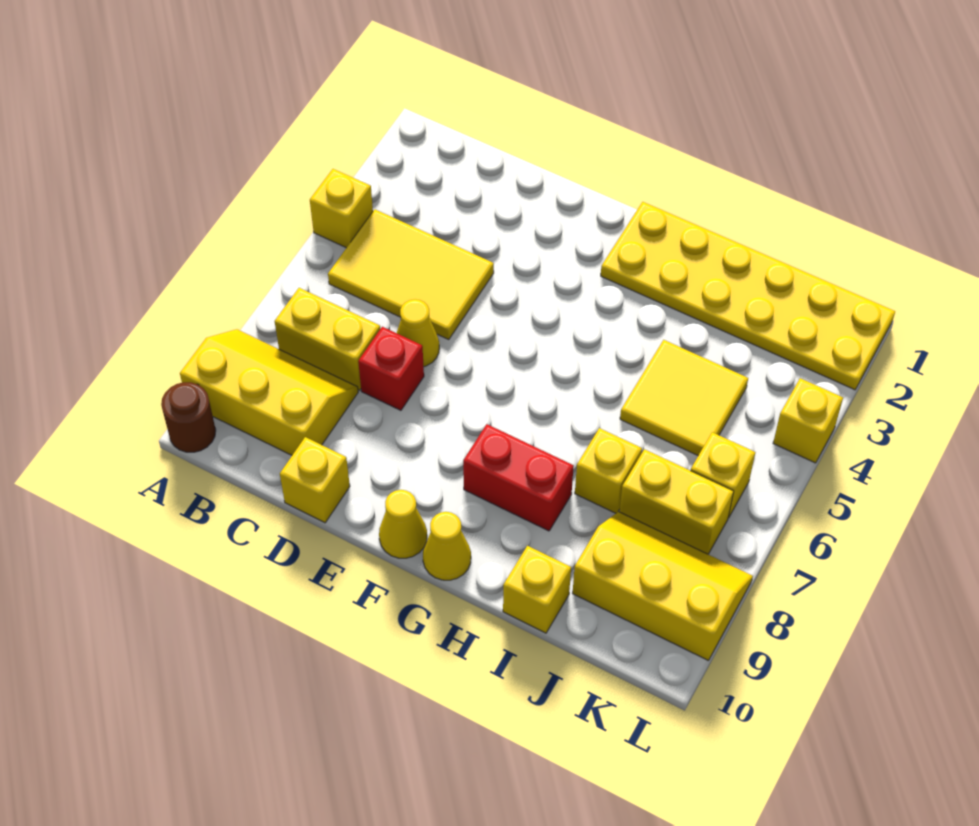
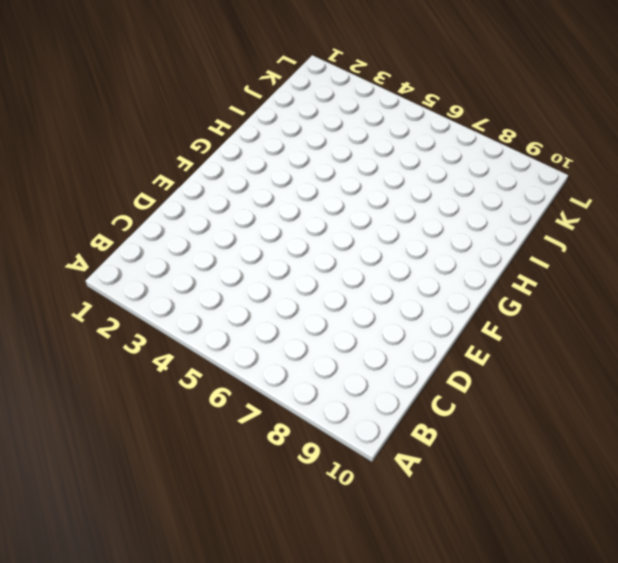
none -> yellow 1x1 brick [310,169,373,248]
none -> yellow 2x3 slope [180,329,358,455]
none -> brown 1x1 round brick [161,382,216,452]

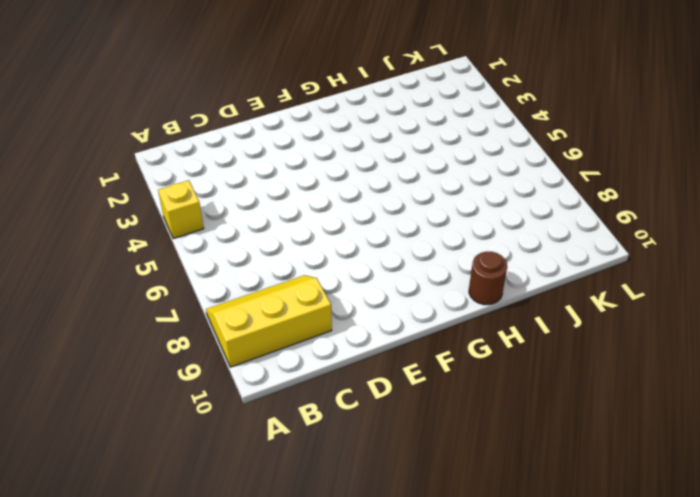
brown 1x1 round brick [469,251,507,305] -> brown 1x1 round brick moved to [161,382,216,452]
none -> yellow 2x3 tile [328,209,494,339]
none -> yellow 1x2 brick [275,288,380,390]
none -> yellow 1x1 cone [397,299,439,367]

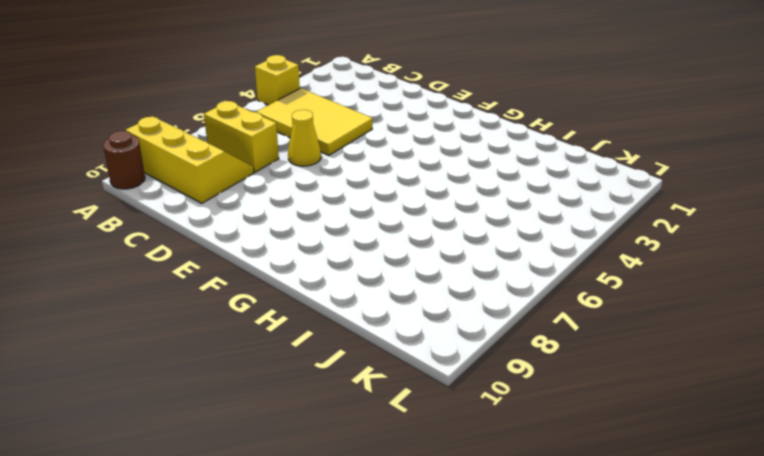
none -> red 1x1 brick [358,327,424,410]
none -> yellow 1x1 brick [280,437,350,523]
none -> yellow 1x1 cone [379,490,427,558]

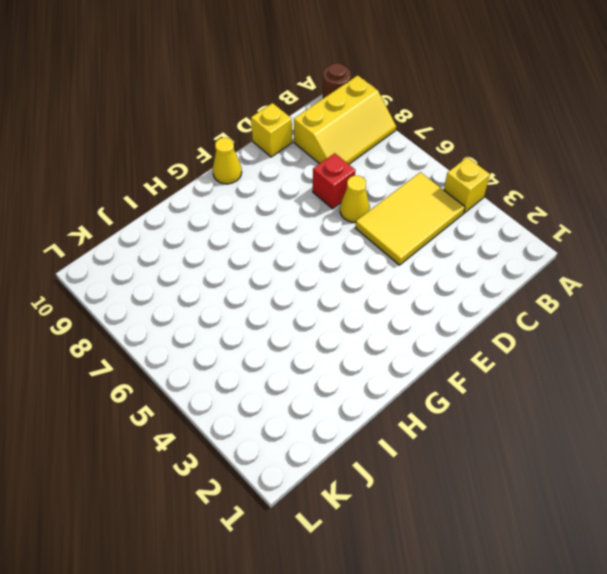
none -> yellow 1x2 brick [275,288,380,390]
none -> yellow 2x6 plate [601,202,895,390]
none -> red 1x2 brick [463,424,574,531]

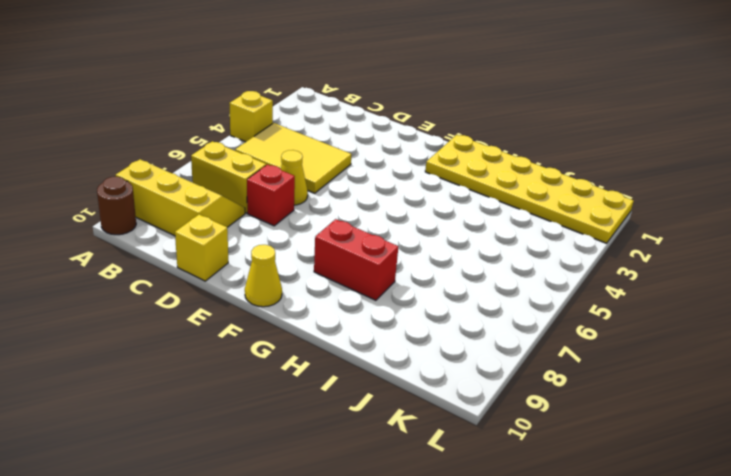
none -> yellow 1x1 cone [423,512,471,580]
none -> yellow 2x2 tile [620,340,748,455]
none -> yellow 1x1 brick [575,428,642,513]

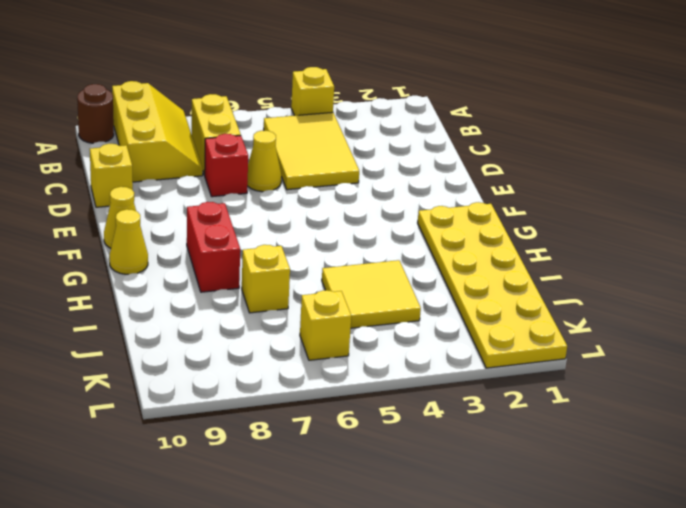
none -> yellow 1x1 brick [503,546,571,633]
none -> yellow 1x2 brick [619,449,734,554]
none -> yellow 2x3 slope [572,512,753,660]

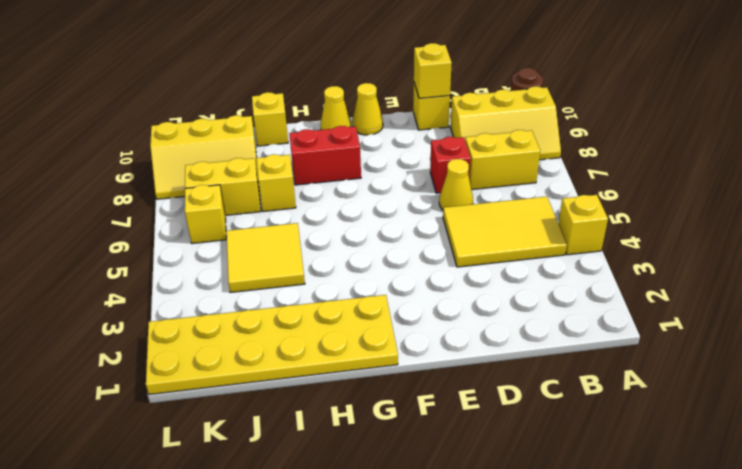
yellow 1x1 brick [414,43,452,98] -> yellow 1x1 brick moved to [773,378,843,463]

